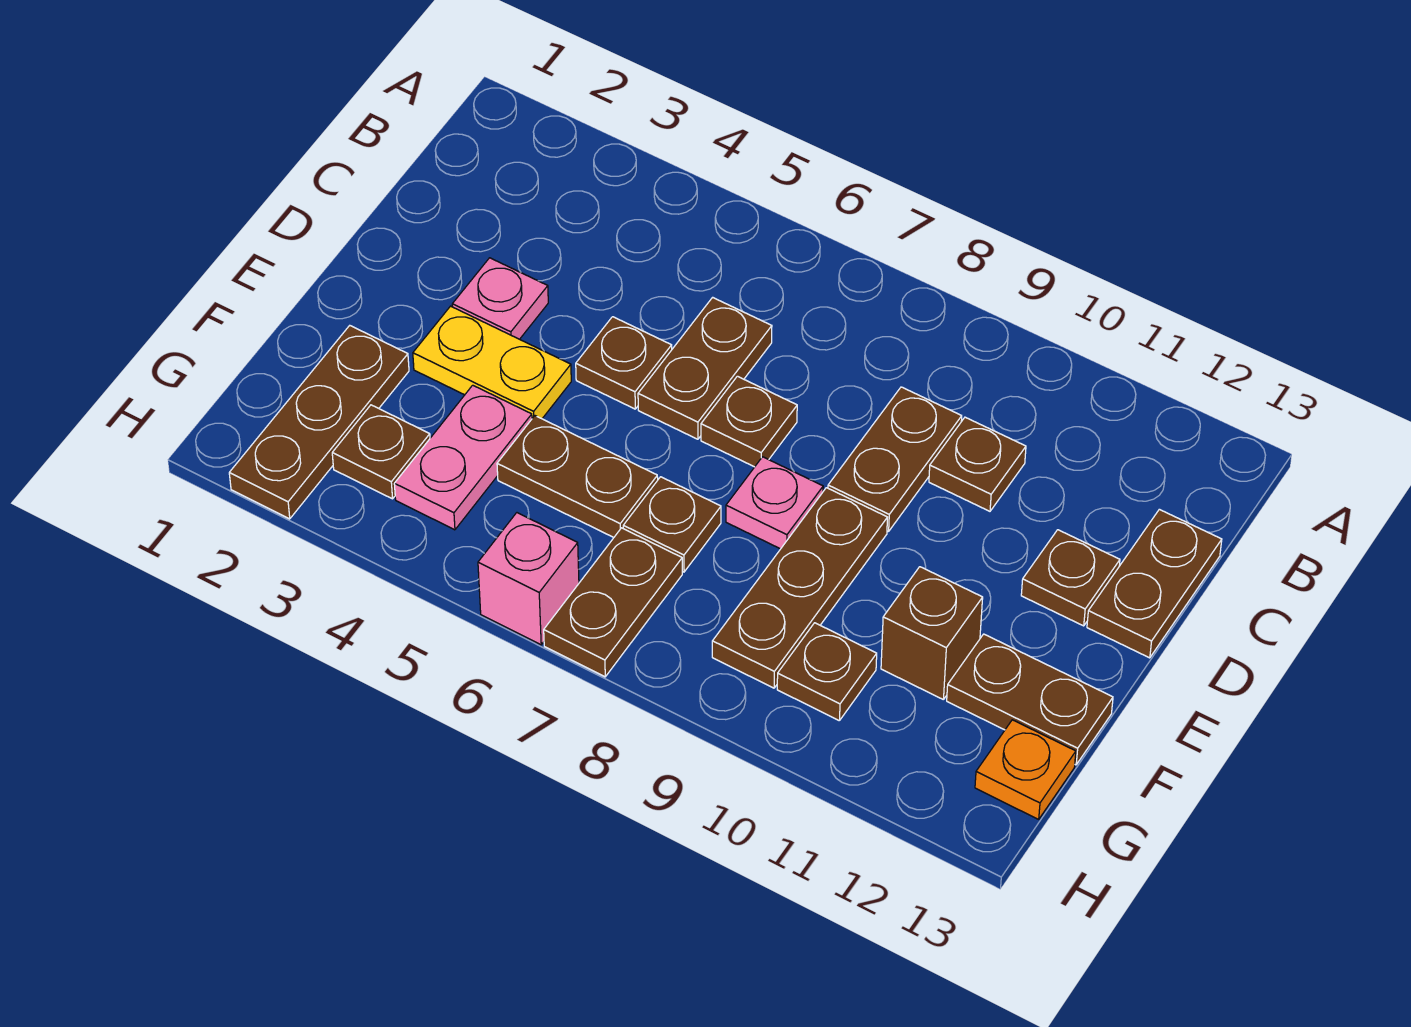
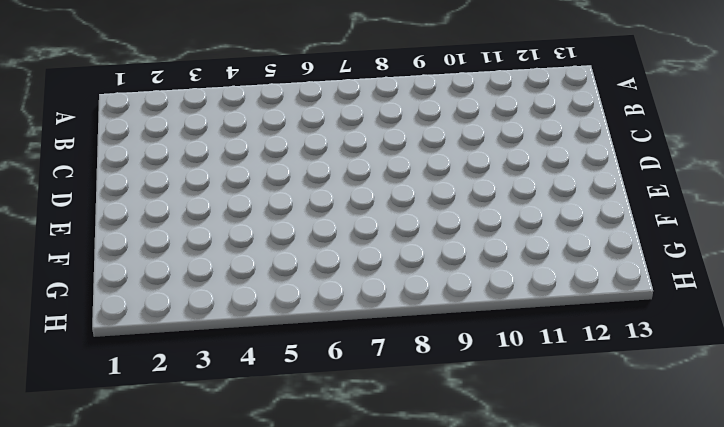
none -> brown 1x2 plate [638,297,772,439]
none -> brown 1x2 plate [828,387,962,532]
none -> brown 1x1 plate [929,417,1026,511]

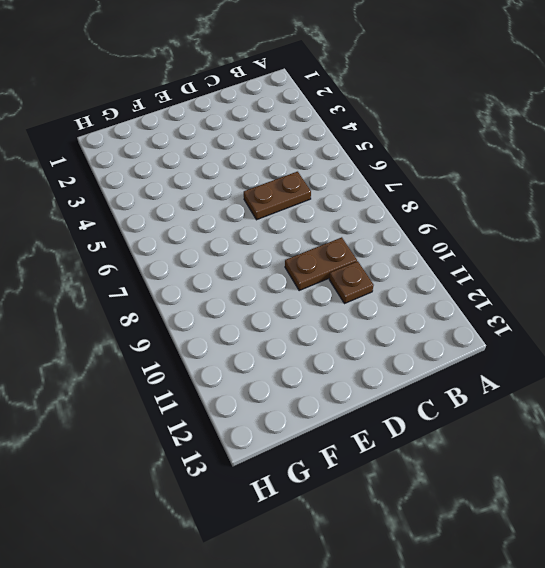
none -> brown 1x2 plate [1087,509,1222,658]
none -> pink 1x1 plate [452,258,548,339]
none -> brown 1x1 plate [576,317,672,409]

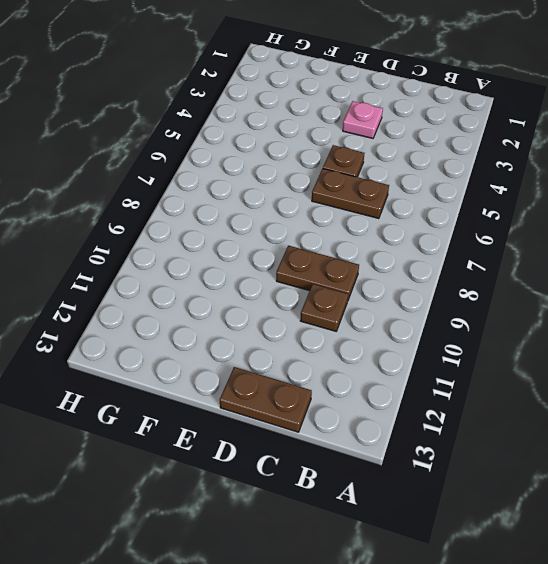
none -> brown 1x1 plate [701,376,797,467]
none -> brown 1x1 plate [1021,530,1120,626]
none -> yellow 1x2 plate [413,306,571,419]

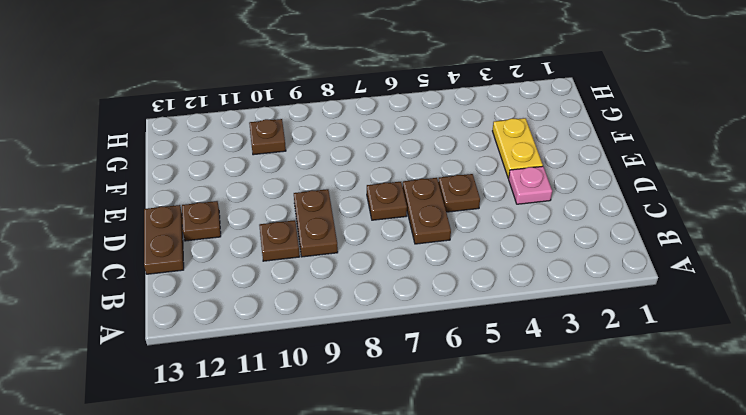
yellow 1x2 plate [493,118,543,178] -> yellow 1x2 plate turned to [413,306,571,419]
none -> pink 1x1 plate [726,457,823,549]
none -> brown 1x3 plate [712,488,888,688]
none -> brown 1x3 plate [229,326,409,519]

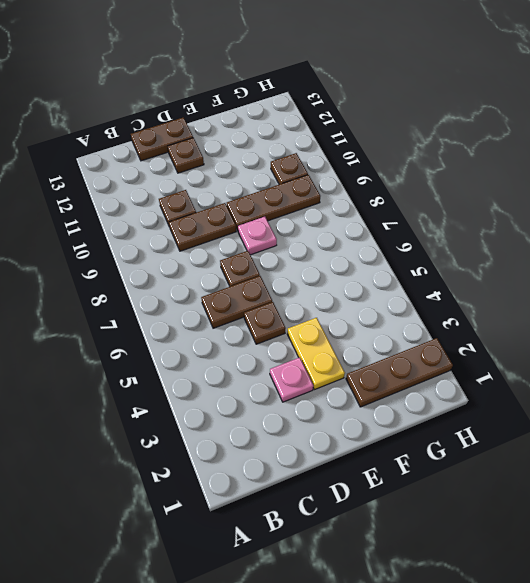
none -> pink 1x2 plate [394,385,532,530]
none -> brown 1x2 plate [497,416,658,537]
none -> brown 1x1 plate [623,477,721,572]

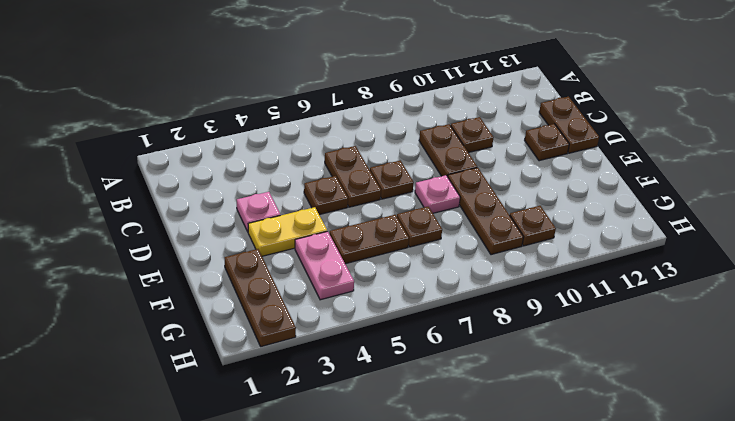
none -> brown 1x1 brick [881,567,983,700]
none -> brown 1x2 plate [947,634,1113,765]
none -> brown 1x1 plate [332,405,430,499]

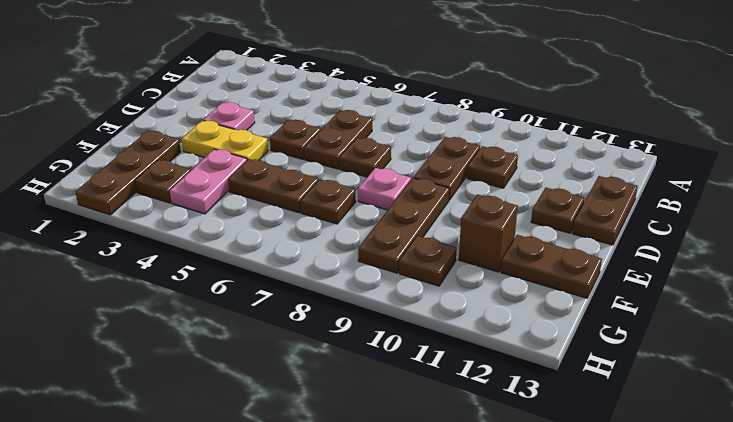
none -> brown 1x2 plate [544,528,682,677]
none -> orange 1x1 plate [975,720,1076,819]
none -> pink 1x1 brick [478,513,579,645]

